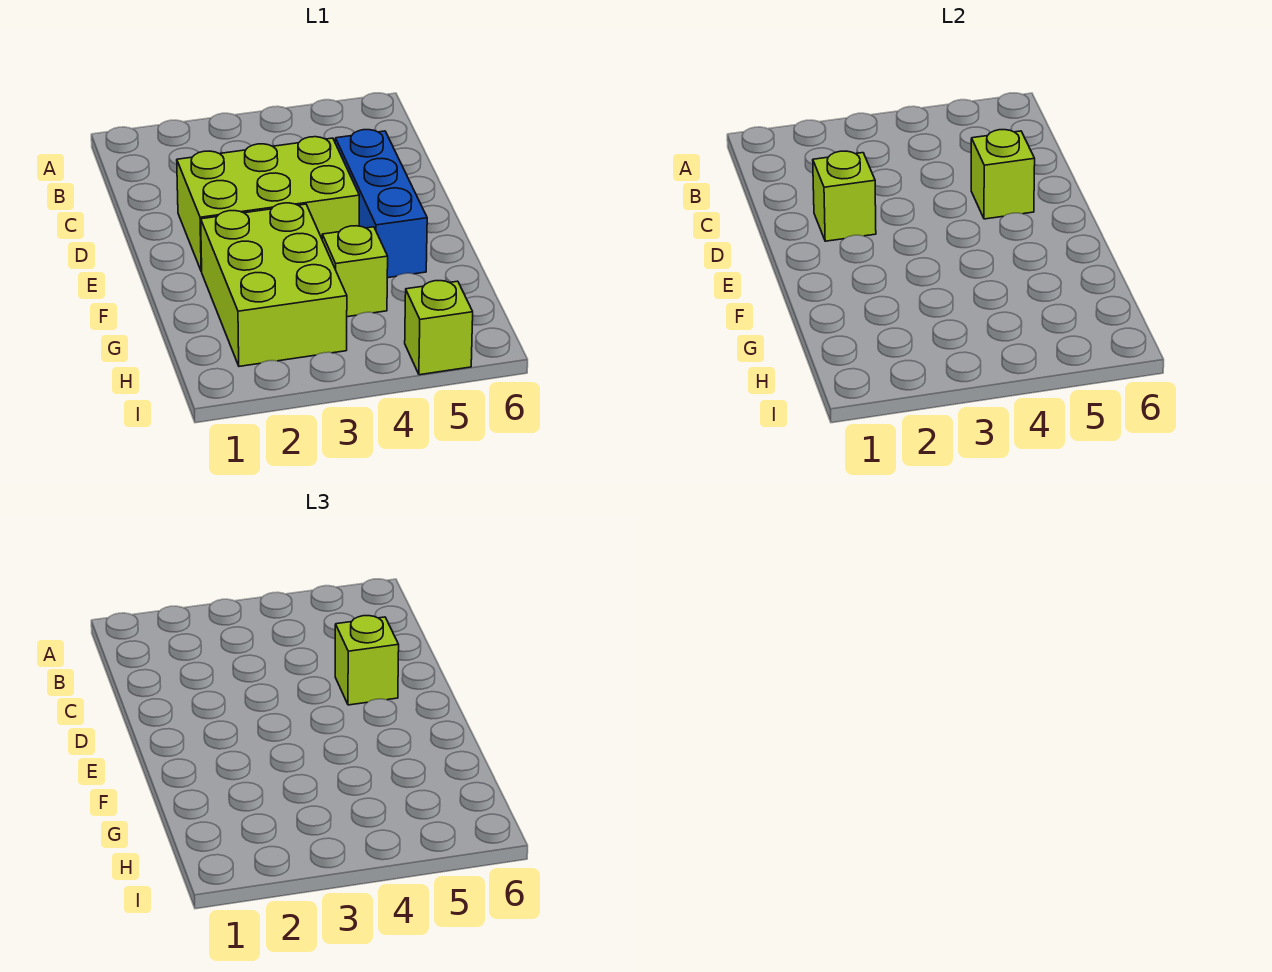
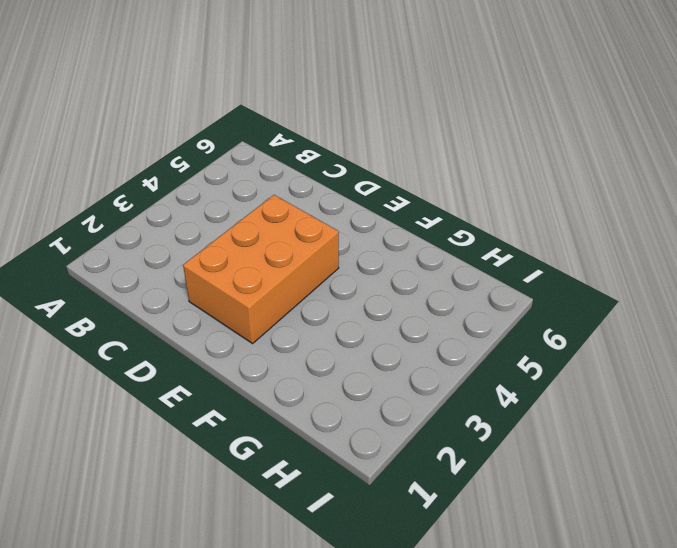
orange 2x3 brick [183,195,339,343] -> lime 2x3 brick [177,137,359,271]
none -> blue 1x3 brick [335,130,427,278]
none -> lime 2x3 brick [201,203,347,366]

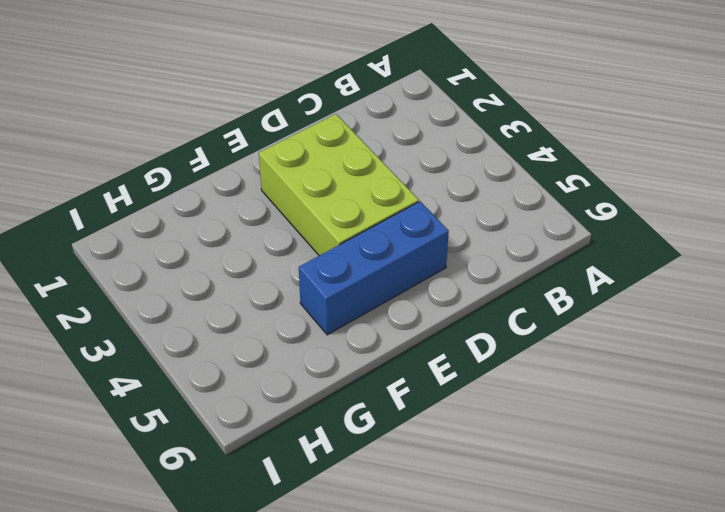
none -> lime 2x3 brick [201,203,347,366]
none -> lime 1x1 brick [322,226,388,317]

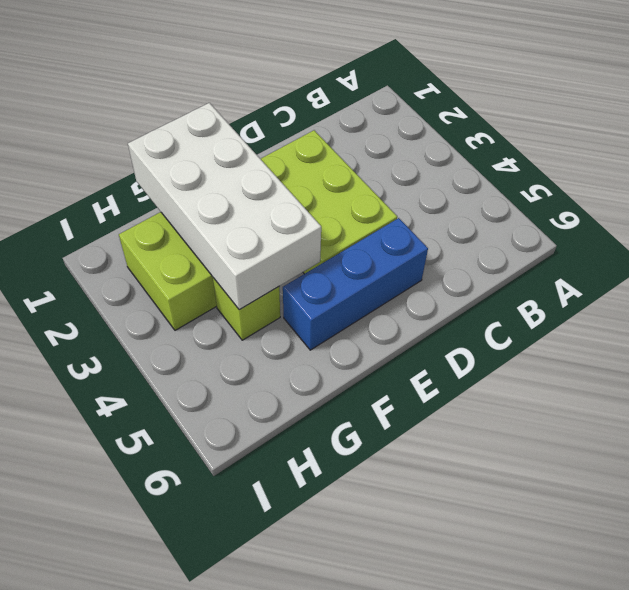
white 2x4 brick [128,103,321,310] -> none
none -> lime 1x1 brick [405,281,473,375]
none -> lime 1x1 brick [813,151,876,241]

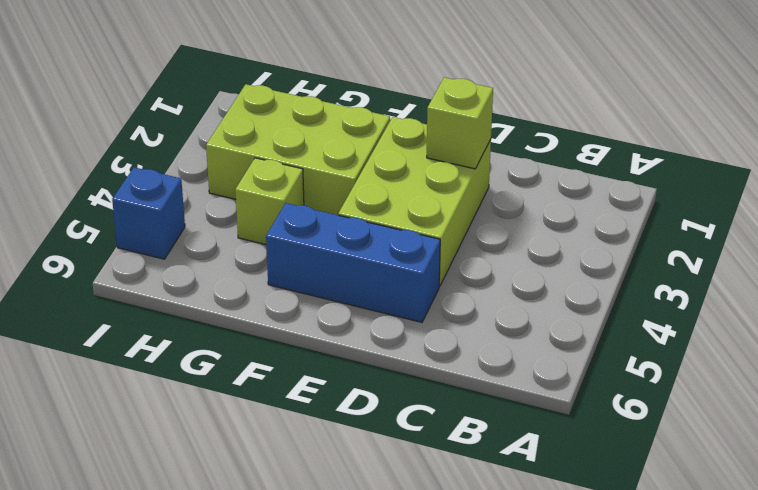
blue 1x1 brick [112,167,185,259] -> lime 1x1 brick [405,281,473,375]
none -> lime 1x1 brick [971,130,1035,219]
none -> lime 1x1 brick [335,616,399,705]

